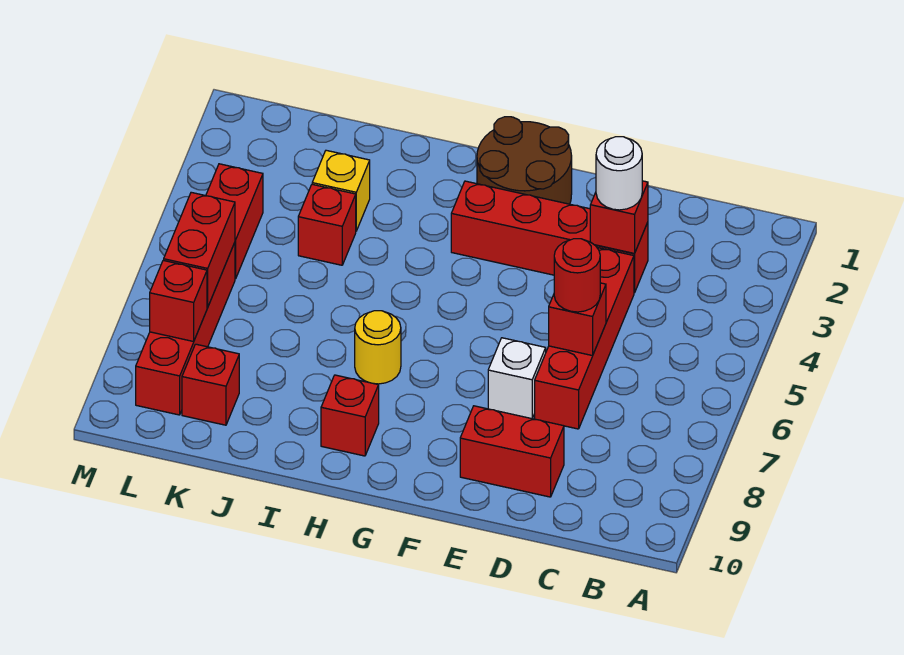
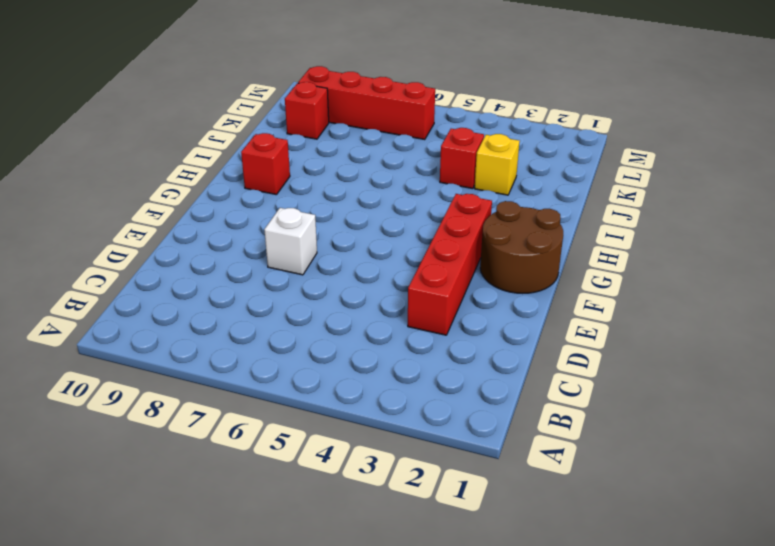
none -> red 1x4 brick [535,248,634,429]
none -> red 1x2 brick [460,406,564,497]
none -> yellow 1x1 round brick [355,311,401,384]

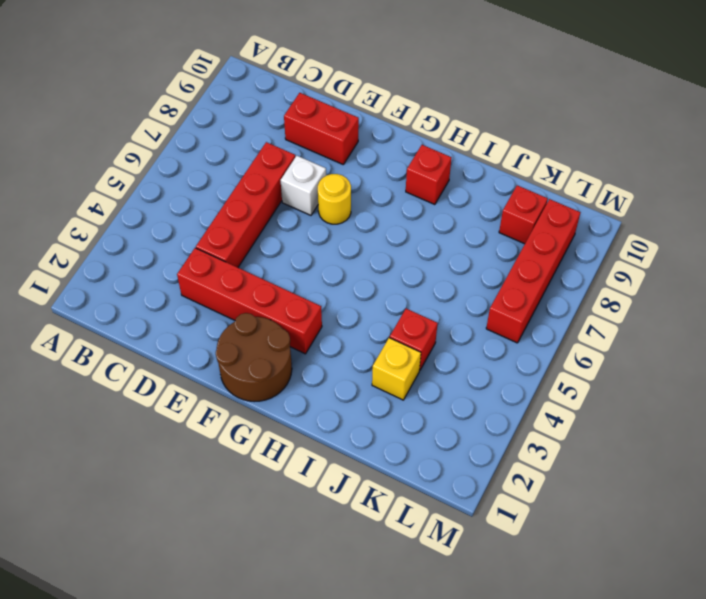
yellow 1x1 round brick [318,174,351,224] -> yellow 1x1 round brick moved to [355,311,401,384]
none -> red 1x2 brick [206,164,263,279]
none -> red 1x1 brick [590,181,648,253]
none -> red 1x1 brick [549,283,606,356]

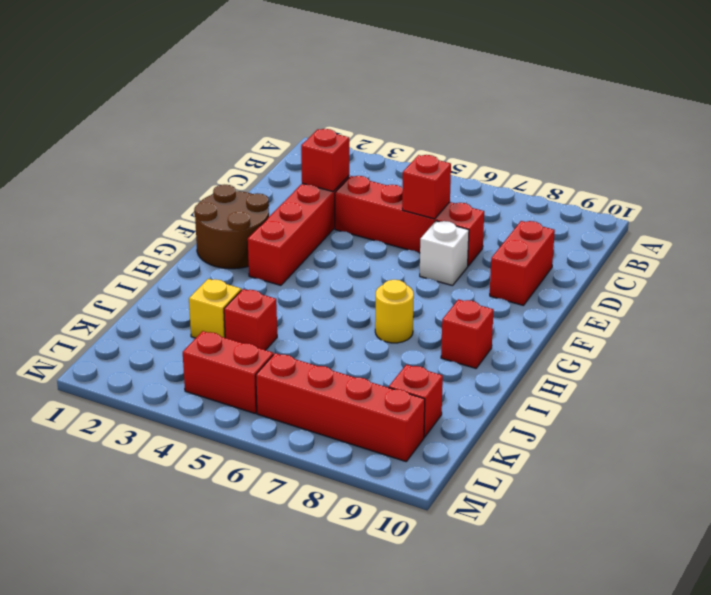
none -> red 1x2 brick [164,192,235,307]
none -> red 1x1 brick [150,260,207,341]
none -> white 1x1 round brick [596,137,642,210]

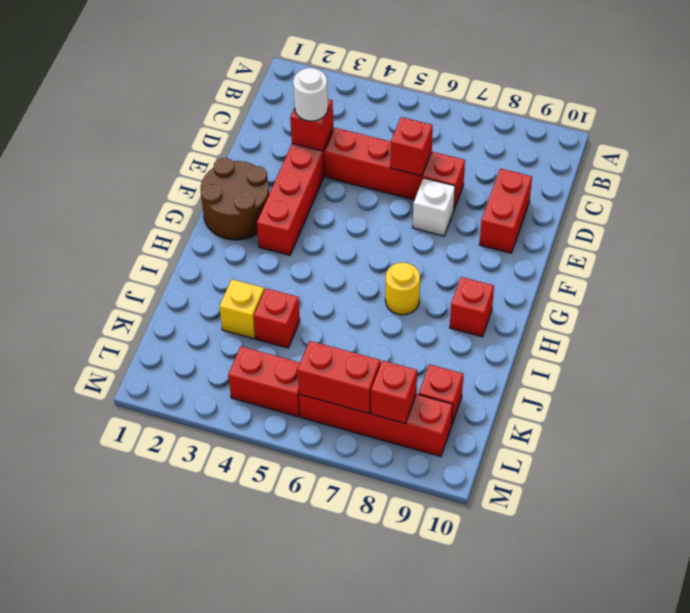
none -> red 1x1 round brick [554,239,600,312]

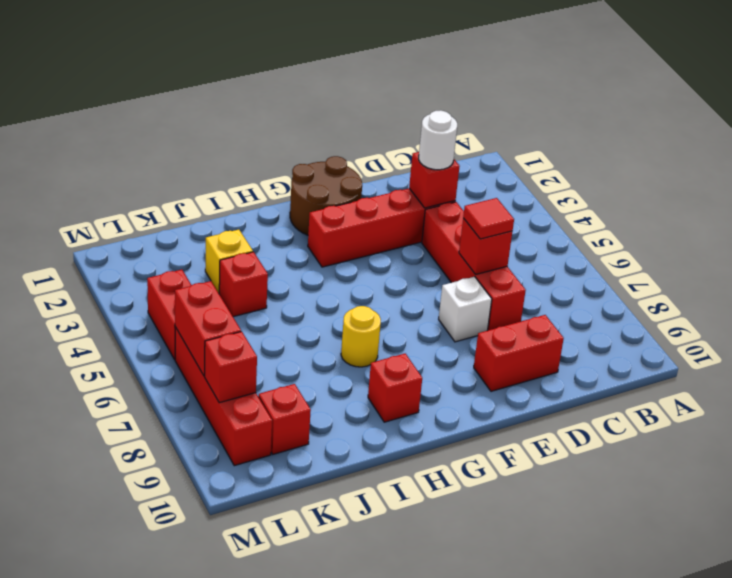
red 1x1 tile [463,198,514,239] -> red 1x1 round brick [554,239,600,312]

